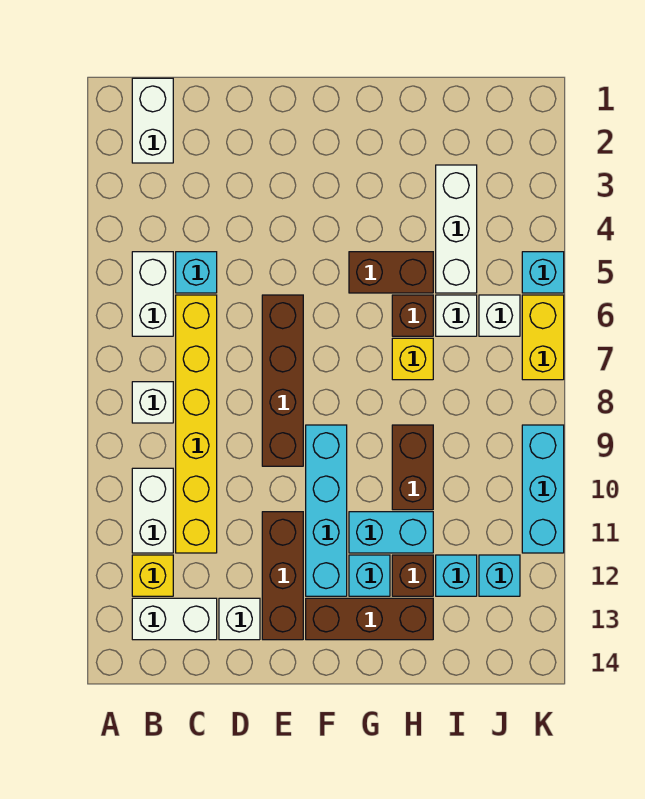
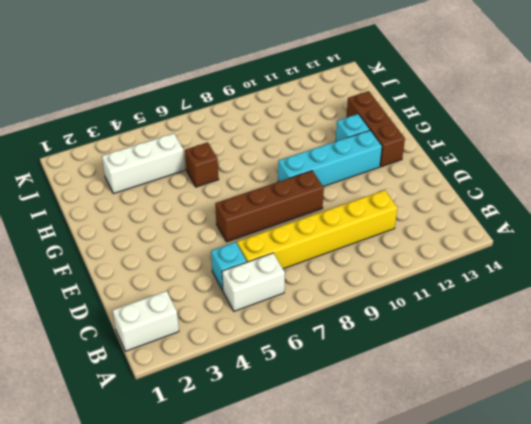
none -> white 1x1 brick [132,382,173,423]
none -> white 1x2 brick [132,468,173,553]
none -> yellow 1x1 brick [132,555,173,596]

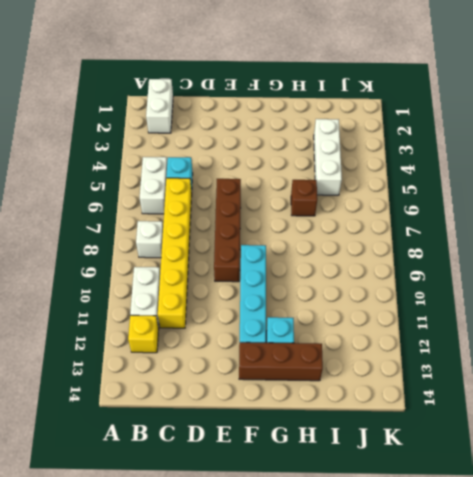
none -> white 1x2 brick [132,598,217,640]
none -> white 1x1 brick [219,598,260,640]
none -> brown 1x3 brick [262,512,303,640]

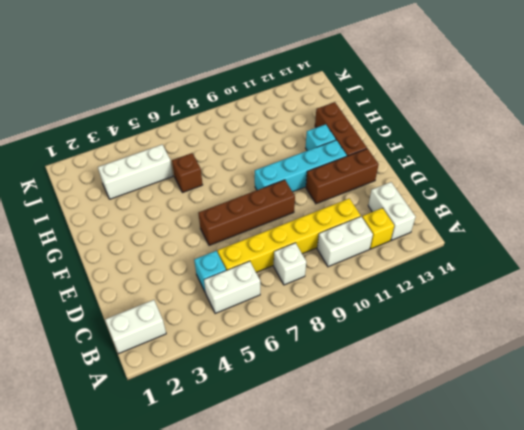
none -> white 1x1 brick [219,598,260,640]
none -> brown 1x2 brick [349,252,433,293]
none -> cyan 1x2 brick [349,512,433,553]

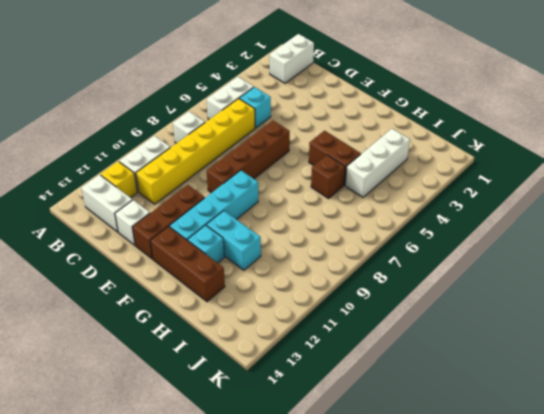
none -> yellow 1x1 brick [392,338,433,380]
none -> brown 1x2 brick [392,425,433,510]
none -> brown 1x1 brick [392,555,433,596]

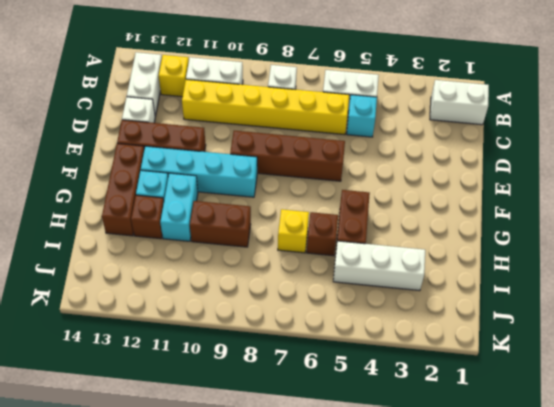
none -> white 1x1 brick [436,295,477,336]
none -> cyan 1x1 brick [436,555,477,596]
none -> white 1x1 brick [479,295,520,336]

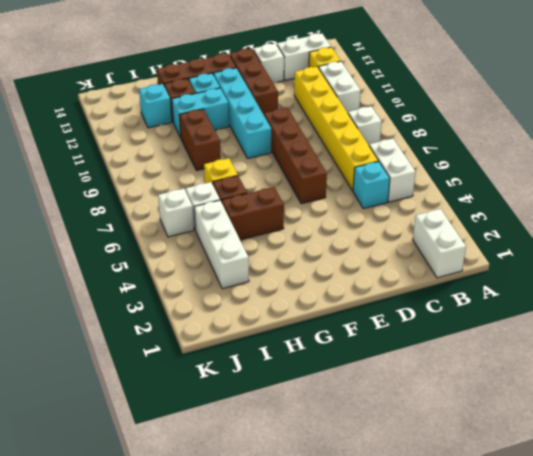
none -> cyan 1x1 brick [479,555,520,596]
none -> cyan 1x1 brick [522,252,564,293]
none -> yellow 1x2 brick [522,295,564,380]

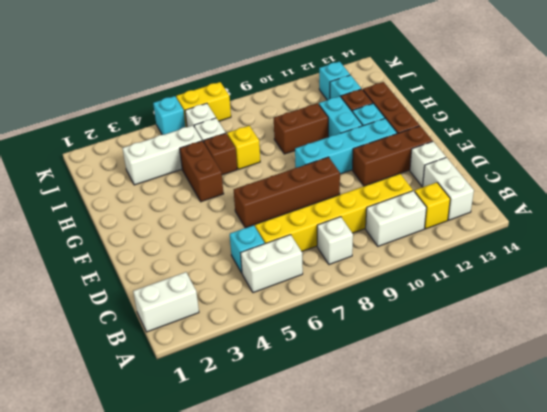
none -> cyan 1x3 brick [522,425,564,553]

